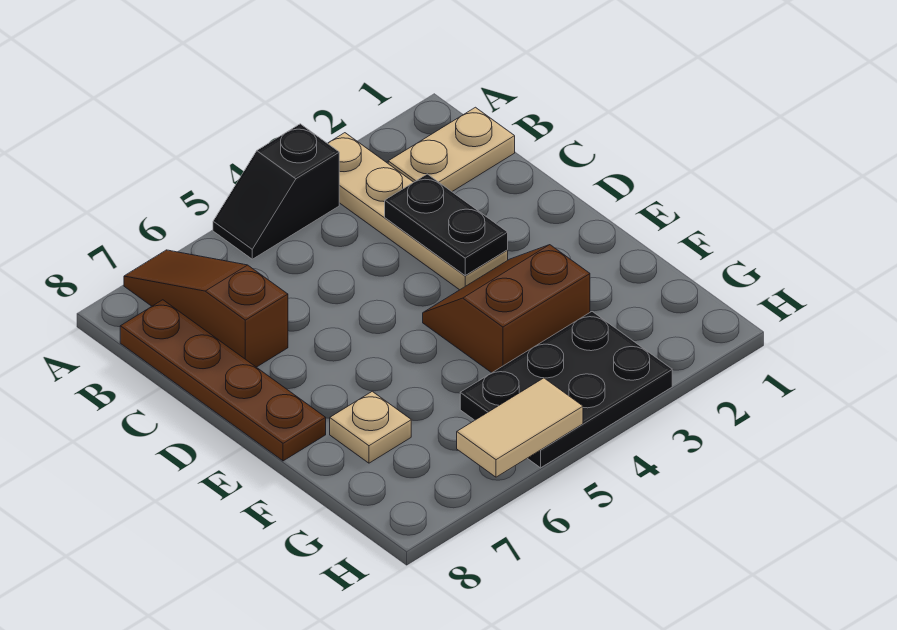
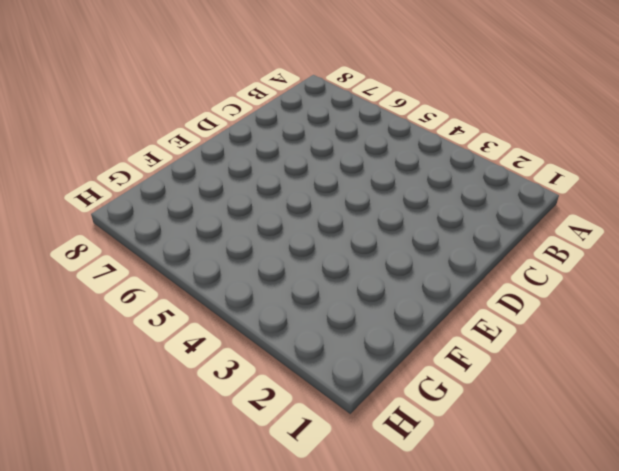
none -> tan 1x4 plate [328,133,508,290]
none -> black 1x2 slope [213,124,339,259]

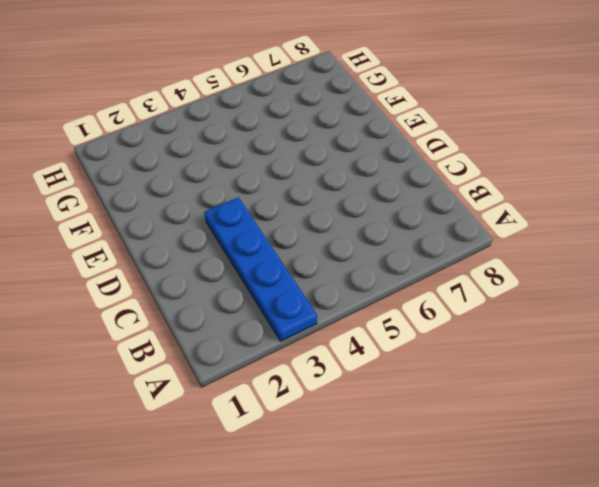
blue 1x4 plate [204,197,317,341] -> tan 1x4 plate [328,133,508,290]
none -> black 1x2 slope [213,124,339,259]
none -> brown 1x3 slope [124,250,288,367]

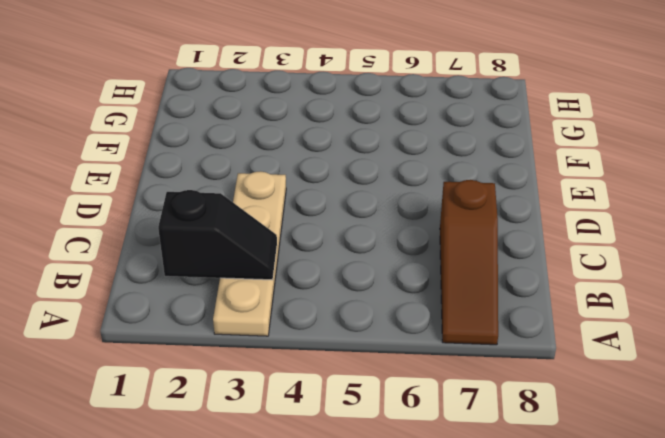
black 1x2 slope [158,190,277,280] -> black 1x2 slope moved to [213,124,339,259]
none -> tan 1x2 plate [388,107,515,191]
none -> brown 1x4 plate [120,300,326,461]

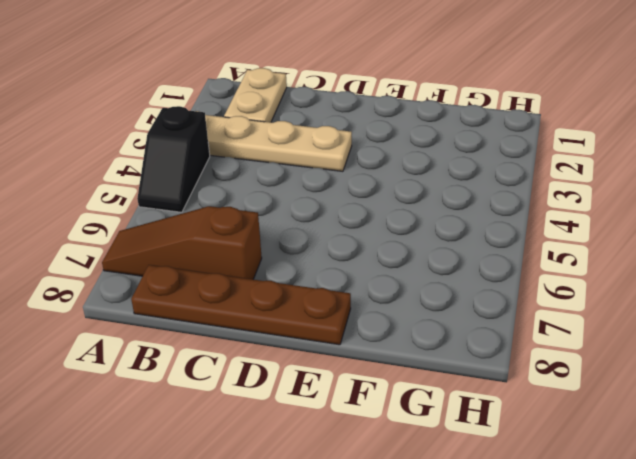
none -> brown 2x2 slope [423,245,590,373]
none -> tan 1x1 plate [330,391,411,463]

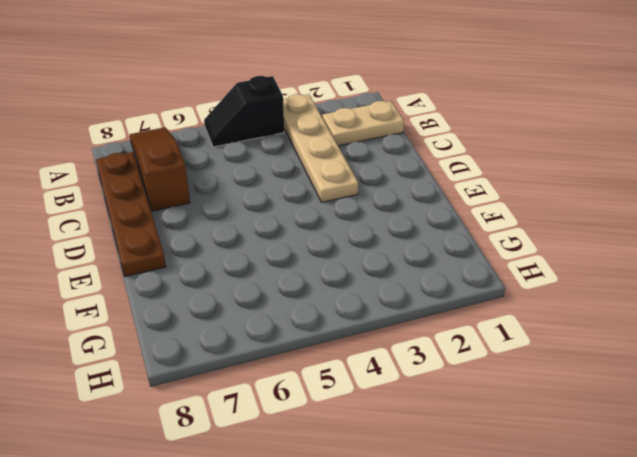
none -> brown 2x2 slope [423,245,590,373]
none -> tan 1x1 plate [330,391,411,463]

